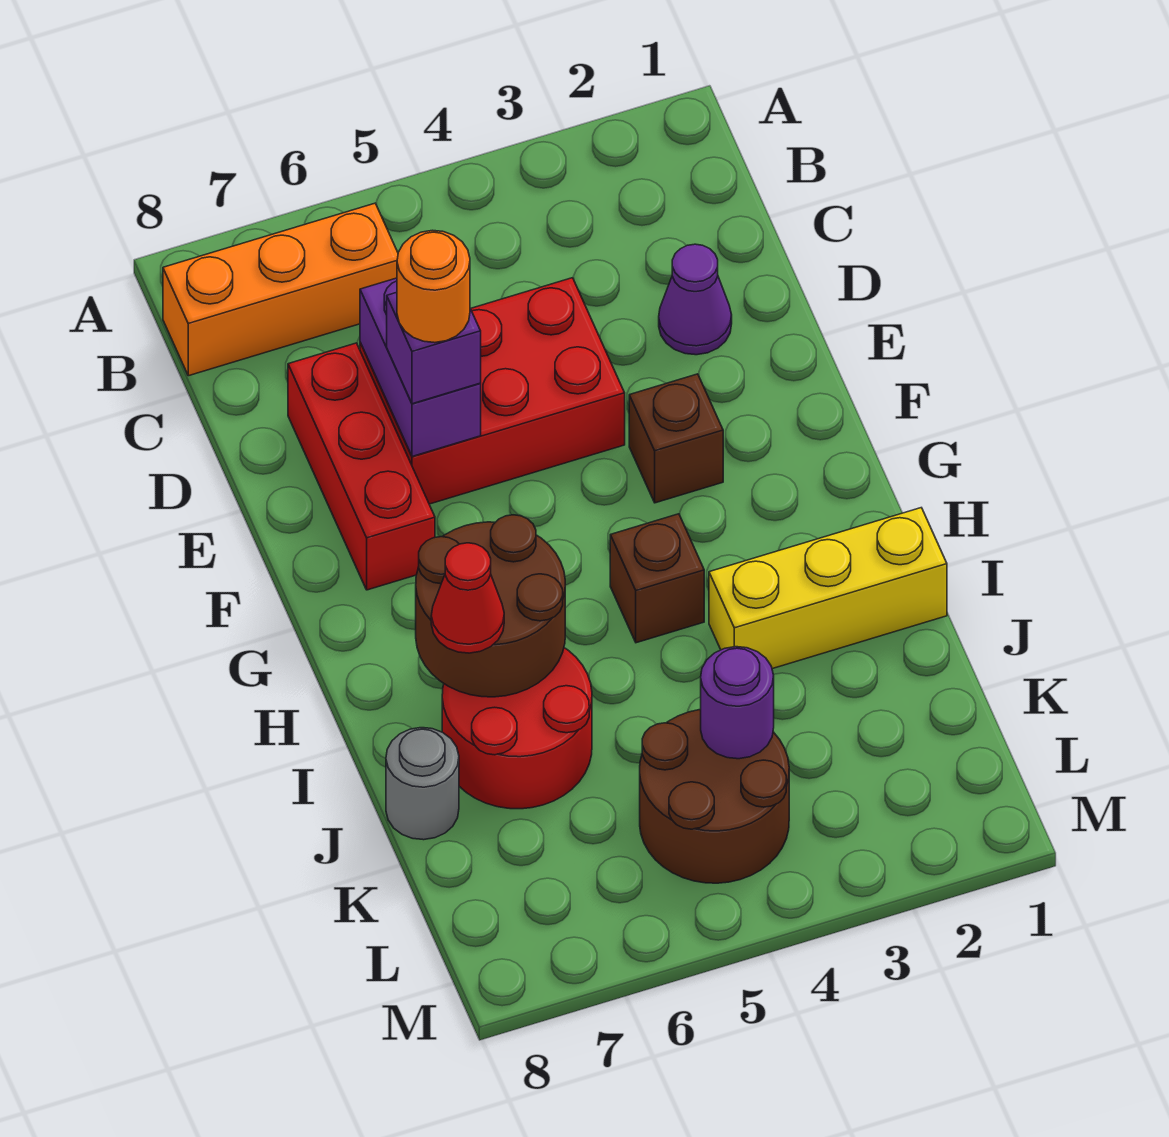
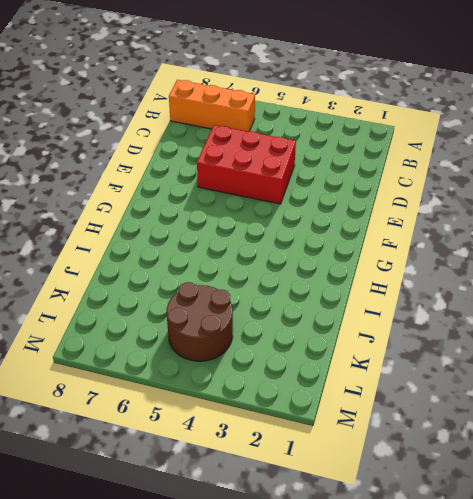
none -> purple 1x1 cone [659,244,732,355]
none -> red 1x3 brick [288,343,435,590]
none -> brown 1x1 brick [629,374,723,503]

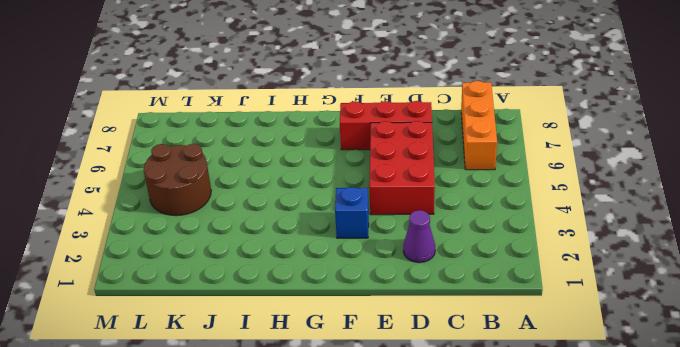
blue 1x1 brick [335,187,369,238] -> brown 1x1 brick [629,374,723,503]
none -> brown 1x1 brick [610,514,704,643]
none -> yellow 1x3 brick [709,508,947,669]
none -> red 2x2 round brick [442,648,592,809]

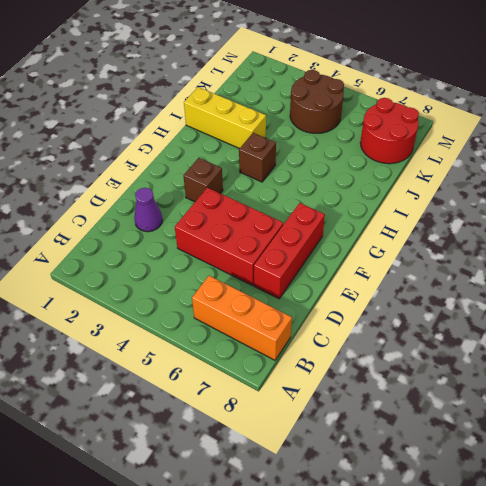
red 2x2 round brick [360,98,419,164] -> red 2x2 round brick moved to [442,648,592,809]
none -> grey 1x1 round brick [386,728,459,840]
none -> purple 1x2 brick [360,278,481,456]
none -> brown 2x2 round brick [416,515,565,697]

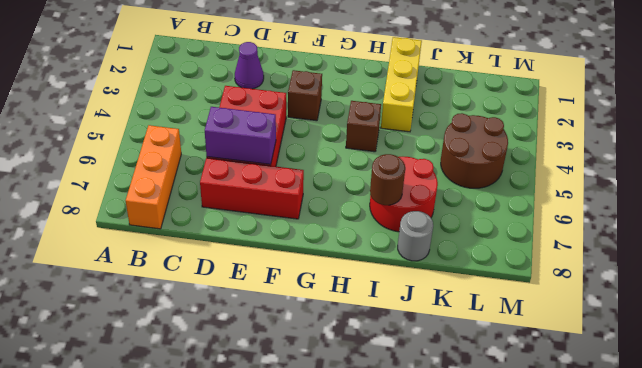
brown 1x1 round brick [370,154,405,205] -> brown 2x2 round brick [416,515,565,697]
none -> purple 1x1 round brick [701,647,774,759]
none -> purple 1x1 brick [387,292,481,404]
none -> red 1x1 cone [431,543,504,653]

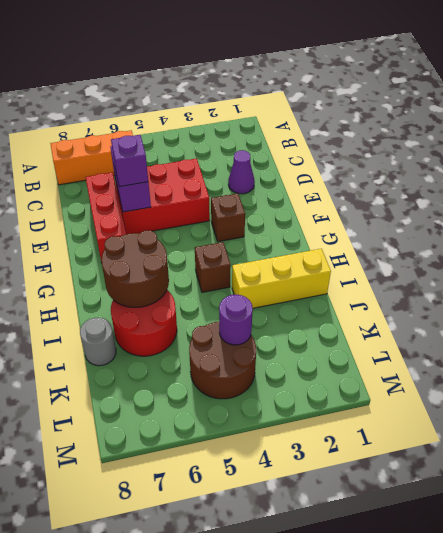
none -> red 1x1 cone [431,543,504,653]
none -> orange 1x1 round brick [397,230,470,343]

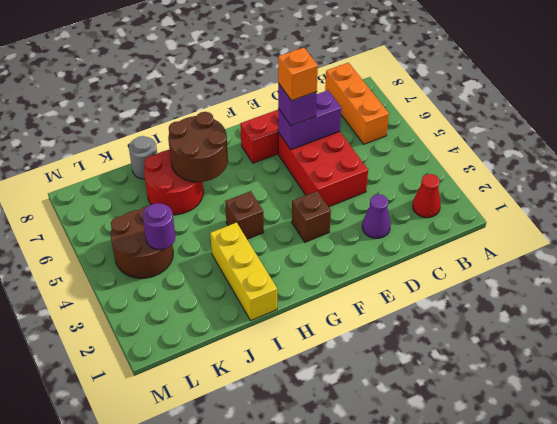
red 1x1 cone [413,174,441,218] -> red 1x1 cone moved to [431,543,504,653]
orange 1x1 brick [278,48,318,101] -> orange 1x1 round brick [397,230,470,343]

